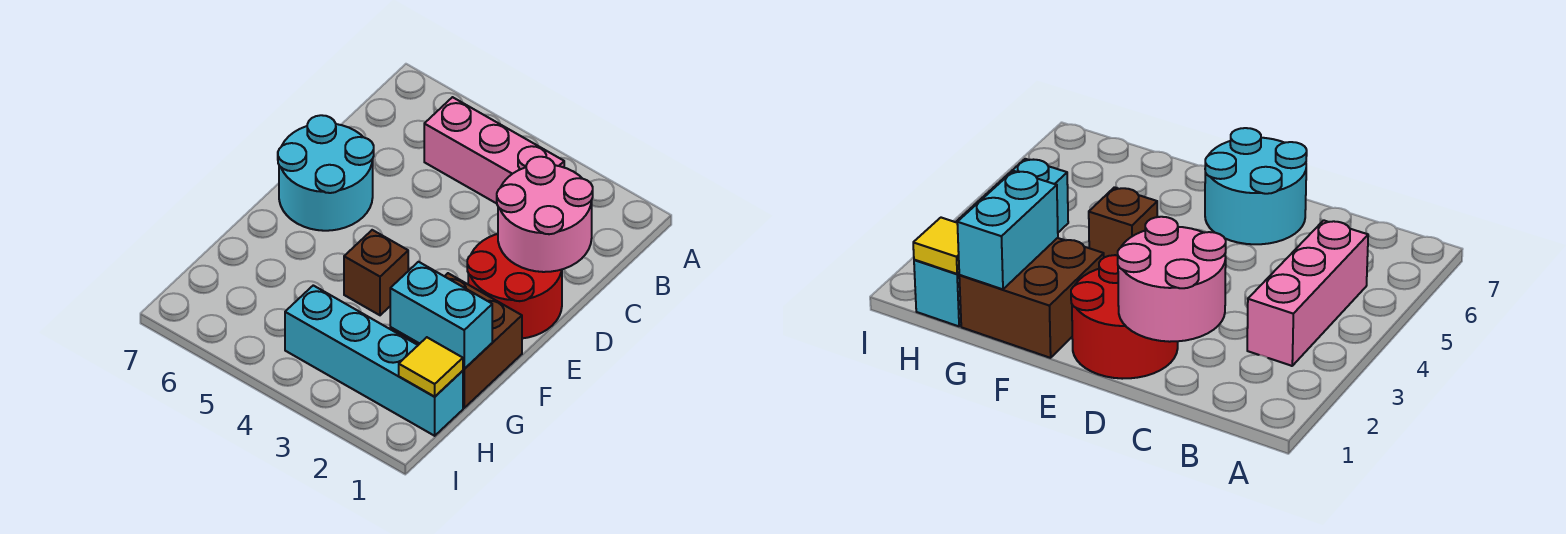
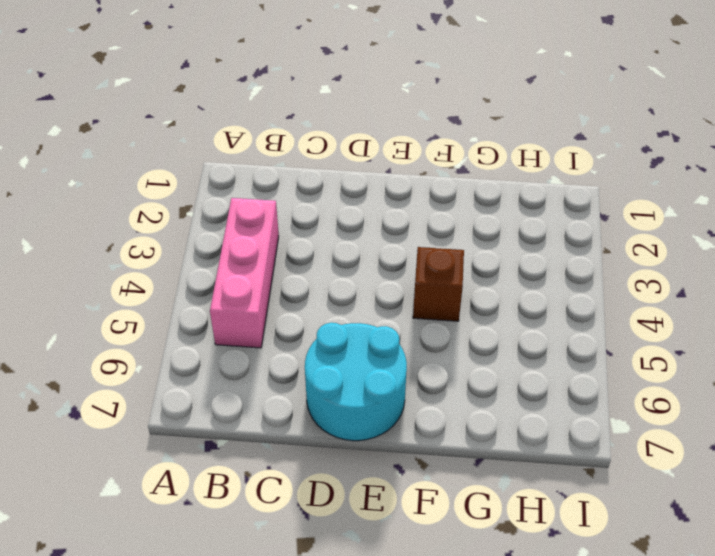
none -> red 2x2 round brick [467,234,562,338]
none -> brown 2x2 brick [390,273,522,408]

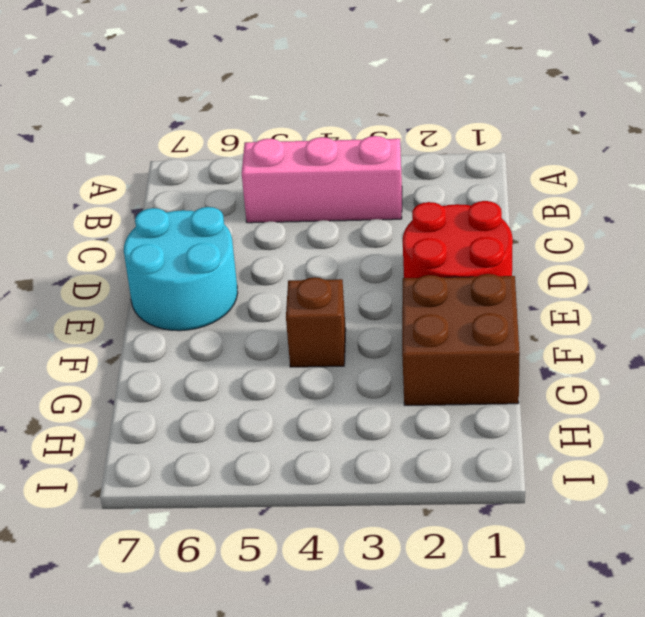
none -> cyan 1x4 brick [285,285,463,436]
none -> pink 2x2 round brick [497,157,593,272]

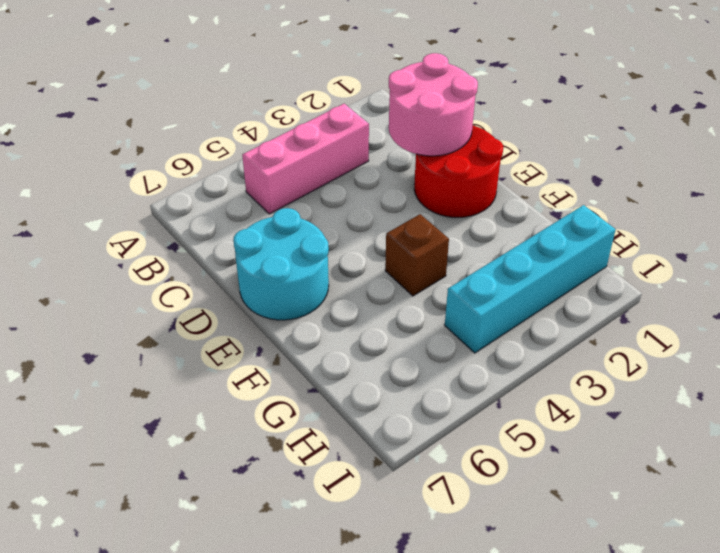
none -> brown 2x2 brick [390,273,522,408]
none -> cyan 1x2 brick [390,262,492,369]

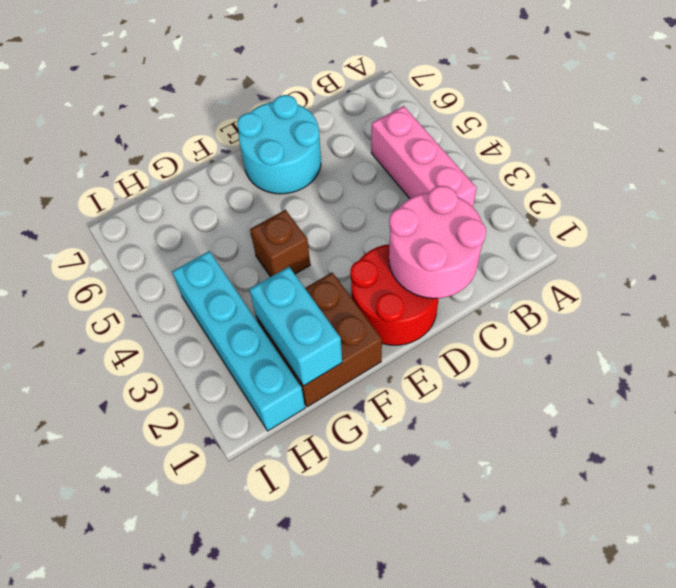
none -> yellow 1x1 tile [399,337,463,397]

